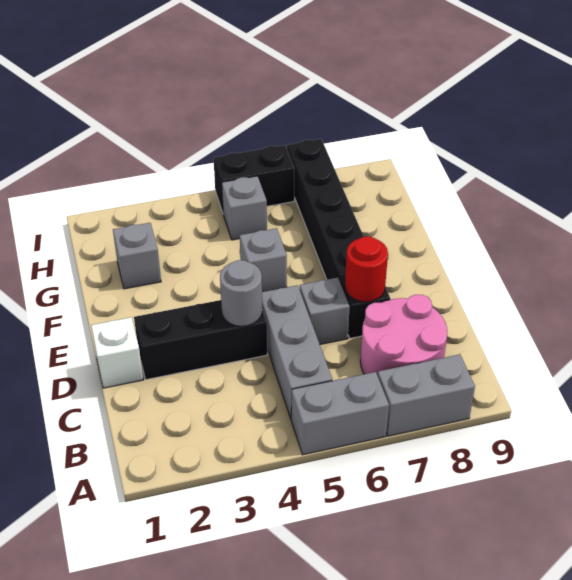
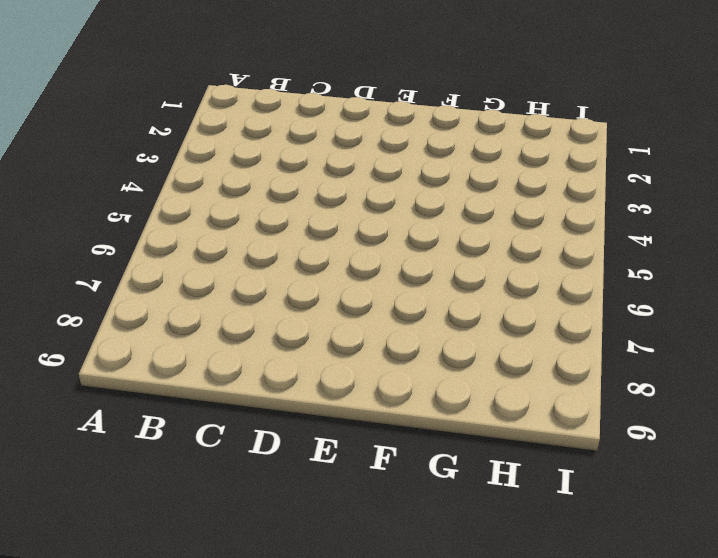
none -> grey 1x2 brick [291,372,389,455]
none -> grey 1x2 brick [378,354,475,436]
none -> grey 1x3 brick [262,285,332,419]

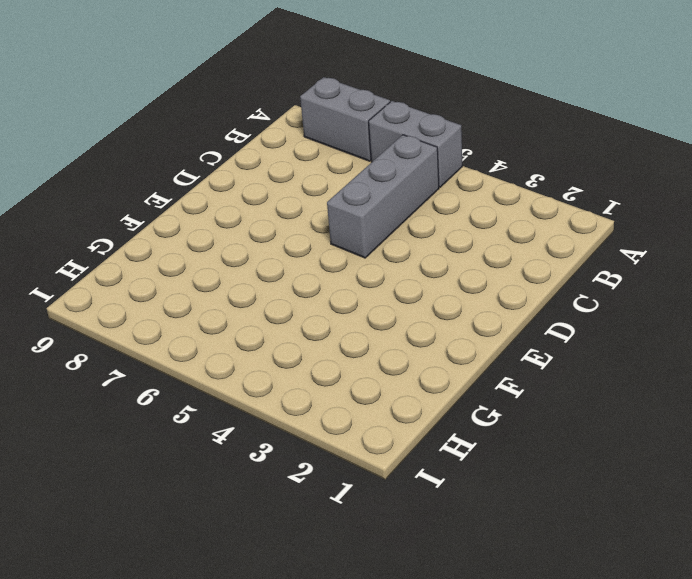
none -> pink 2x2 round brick [360,295,447,375]
none -> white 1x1 brick [91,317,143,388]
none -> black 1x3 brick [134,300,267,380]

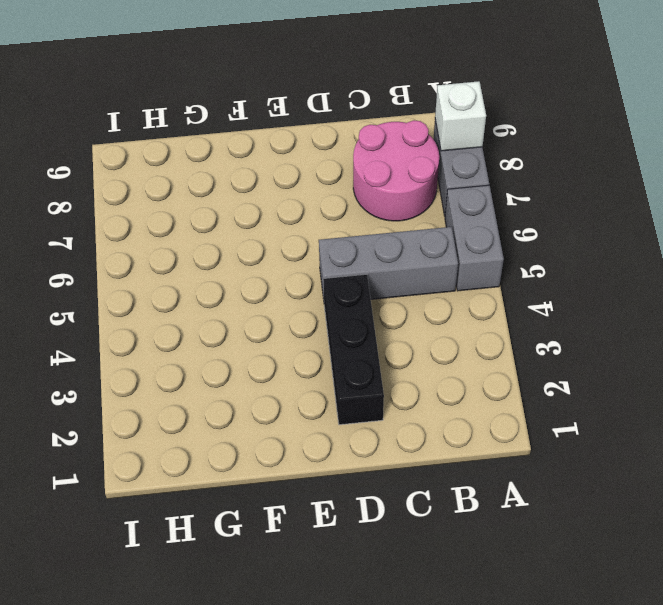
white 1x1 brick [435,81,486,151] -> white 1x1 brick moved to [91,317,143,388]
none -> grey 1x1 brick [300,278,350,344]
none -> black 1x6 brick [287,139,390,338]
none -> grey 1x1 brick [240,228,287,292]

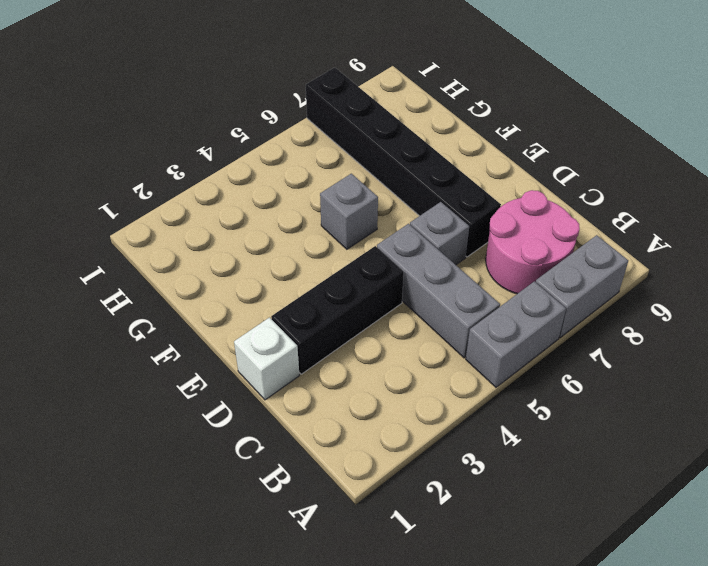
none -> grey 1x1 brick [113,223,161,289]
none -> grey 1x1 brick [222,176,267,240]
none -> black 1x2 brick [213,145,294,213]

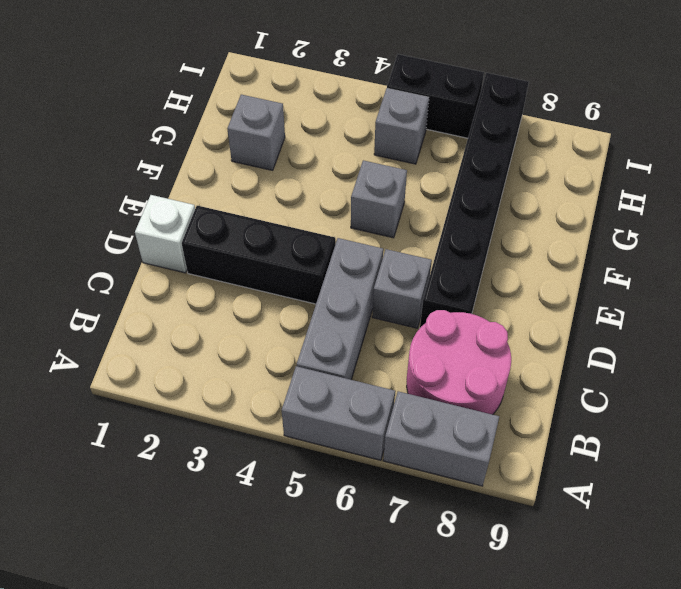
none -> grey 1x1 round brick [220,260,262,326]
none -> red 1x1 round brick [345,237,388,302]

